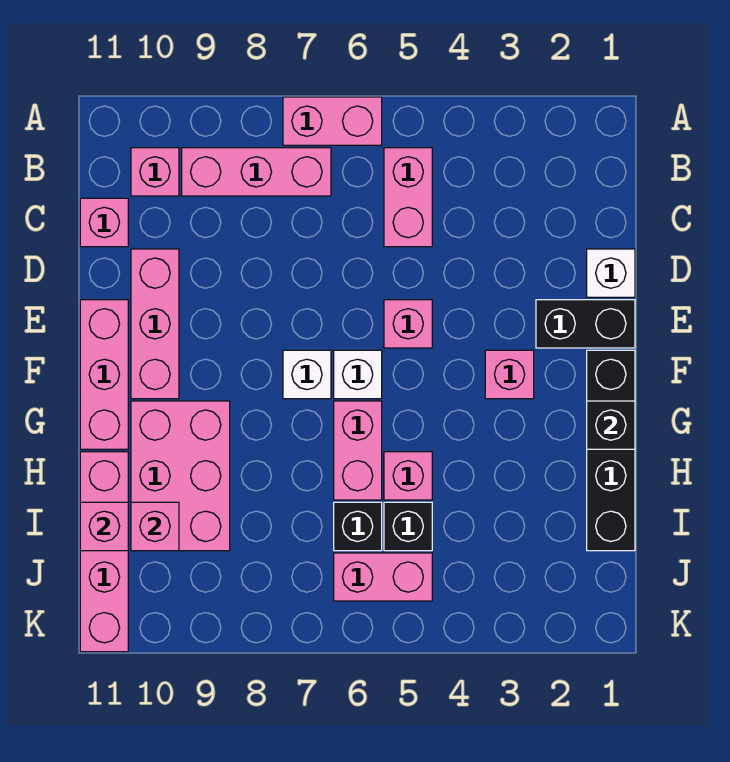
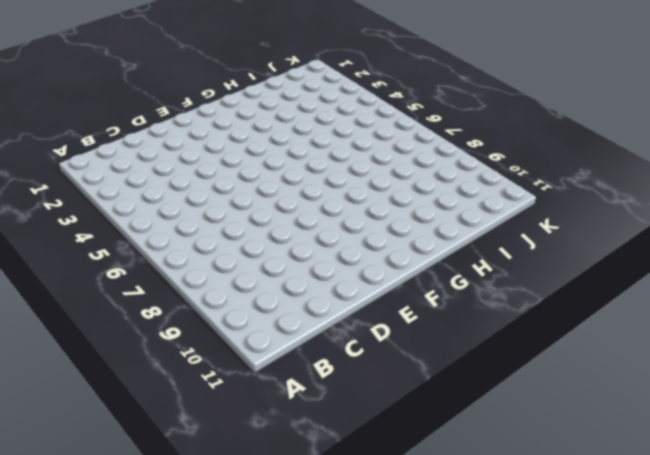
none -> pink 1x2 brick [283,97,382,145]
none -> pink 1x2 brick [384,148,432,247]
none -> pink 1x3 brick [182,148,331,196]

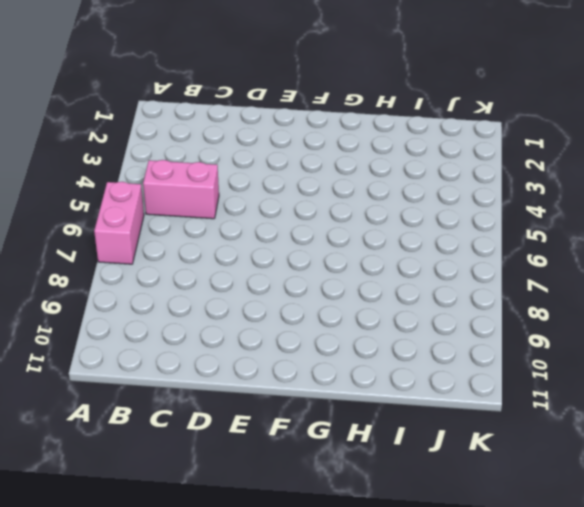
none -> pink 1x3 brick [182,148,331,196]
none -> pink 1x1 brick [131,148,179,196]
none -> pink 1x1 brick [80,198,128,247]

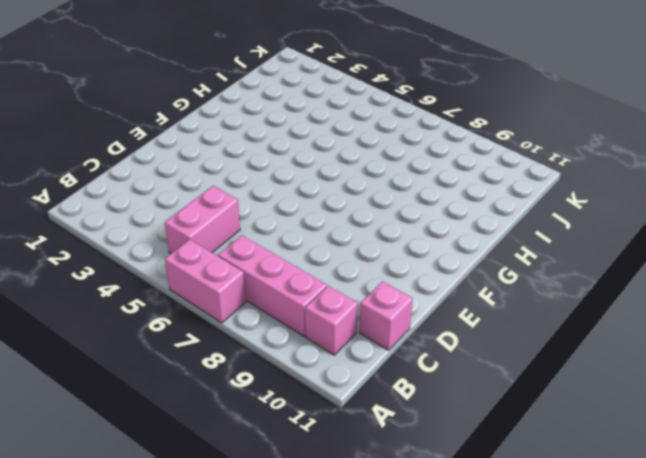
none -> white 1x1 brick [587,249,635,297]
none -> pink 1x3 brick [131,249,179,399]
none -> black 1x2 brick [536,300,635,348]

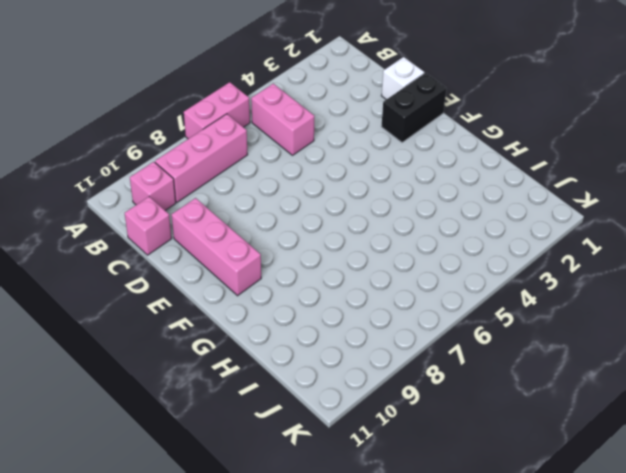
none -> pink 1x1 brick [384,300,432,348]
none -> pink 1x3 brick [80,300,128,449]
none -> black 1x4 brick [587,350,635,551]

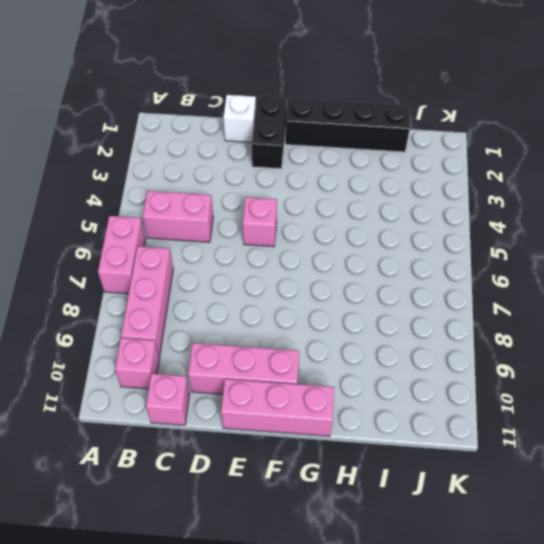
none -> pink 1x1 brick [485,350,534,399]
none -> white 1x1 brick [334,350,382,399]
none -> white 1x1 brick [283,350,331,399]

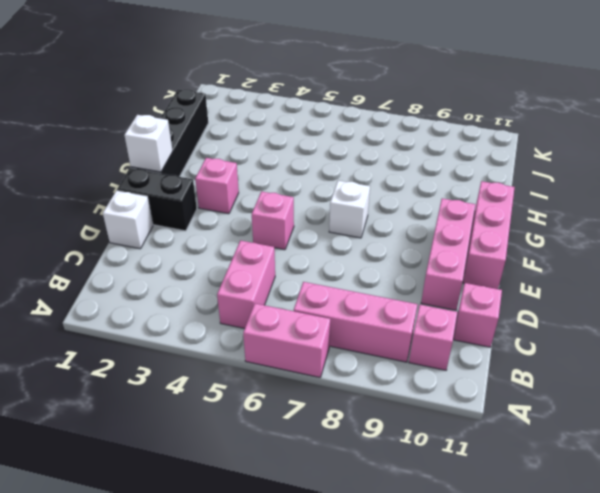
white 1x1 brick [124,115,173,172] -> white 1x1 brick moved to [334,350,382,399]
none -> pink 1x2 brick [334,401,382,500]
none -> pink 2x3 brick [131,401,230,551]
none -> pink 1x1 brick [384,452,432,500]

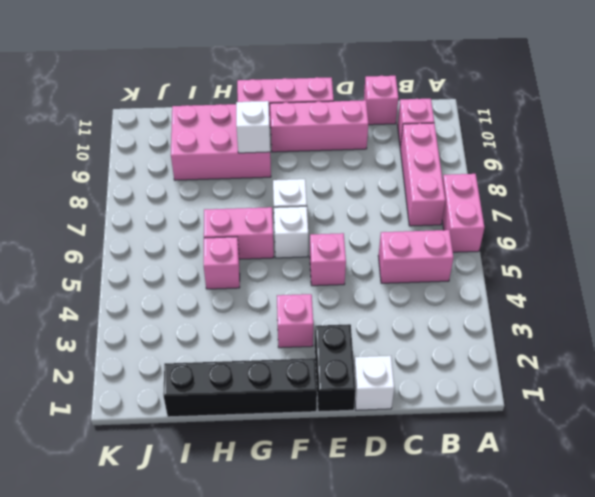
white 1x1 brick [236,101,270,153] -> none
none -> pink 1x4 brick [80,452,128,652]
none -> black 1x1 brick [384,502,432,551]
none -> black 1x1 brick [334,502,382,551]

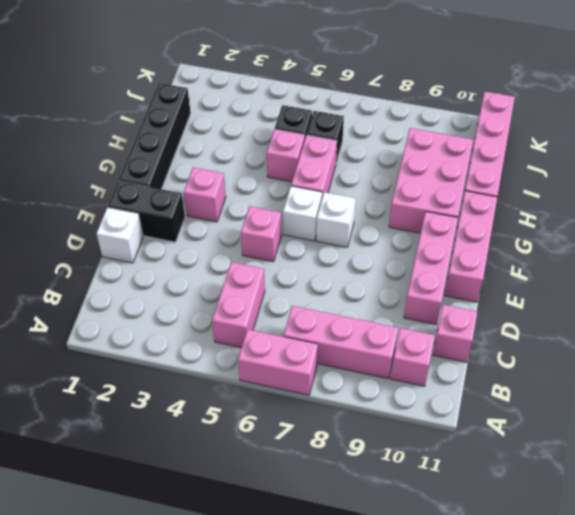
none -> pink 1x2 brick [334,553,432,601]
none -> black 1x1 brick [587,401,635,449]
none -> pink 1x1 brick [131,502,179,551]

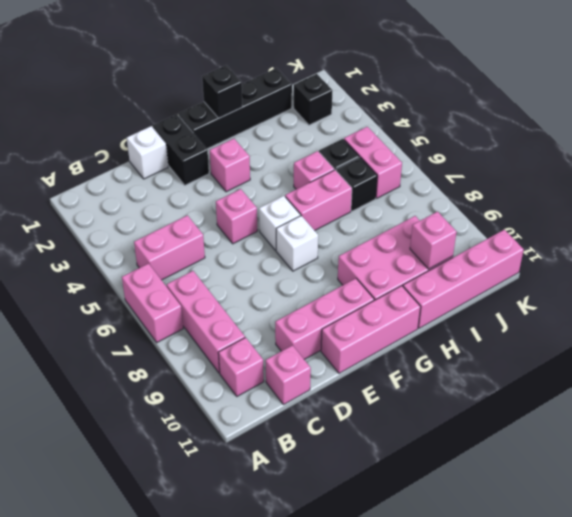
black 1x1 brick [294,74,332,125] -> none
none -> pink 1x1 brick [80,502,128,551]

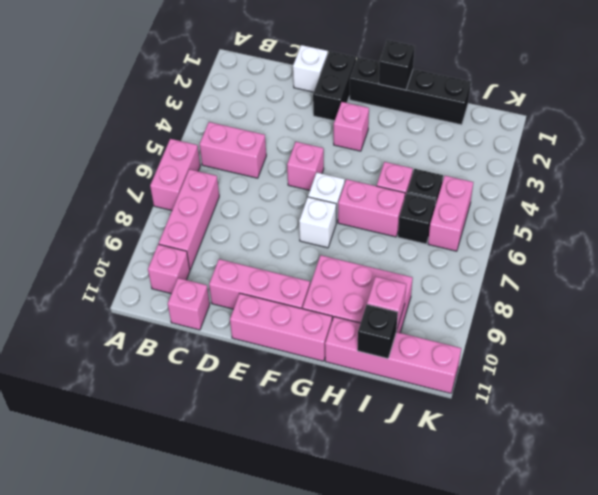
black 1x1 brick [357,305,398,359] -> pink 1x1 brick [80,502,128,551]

